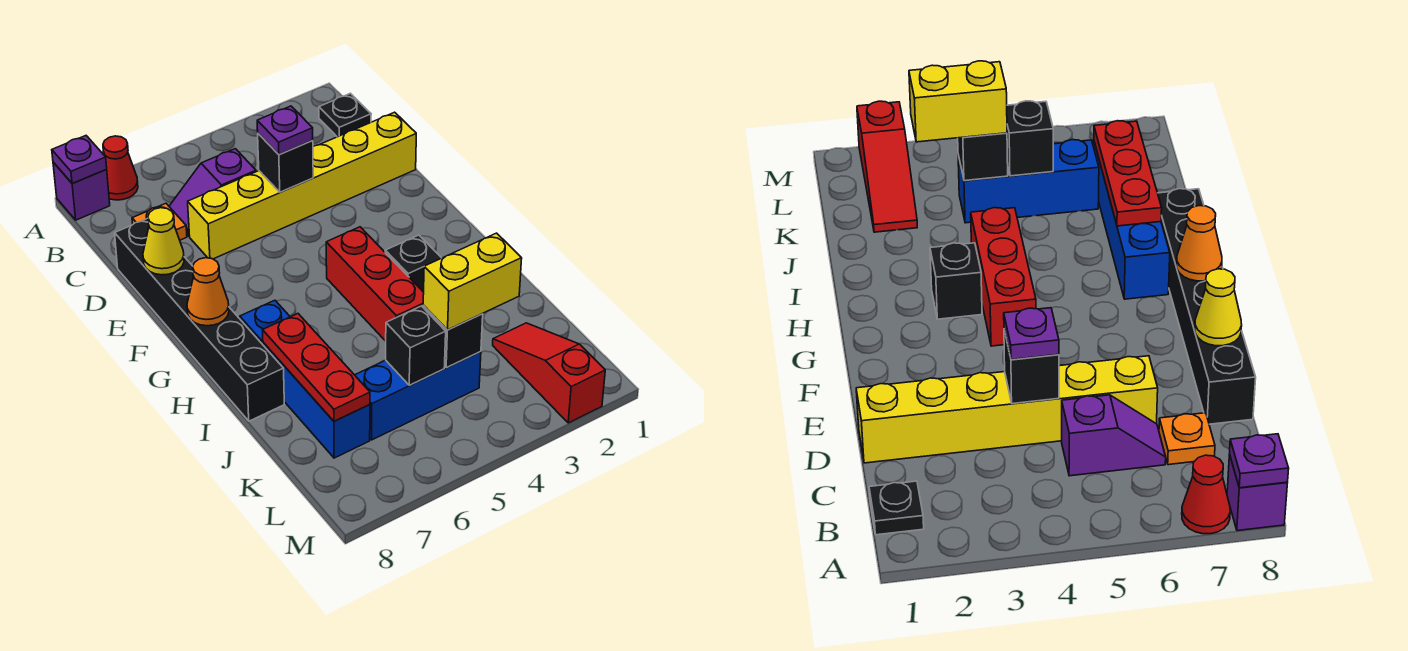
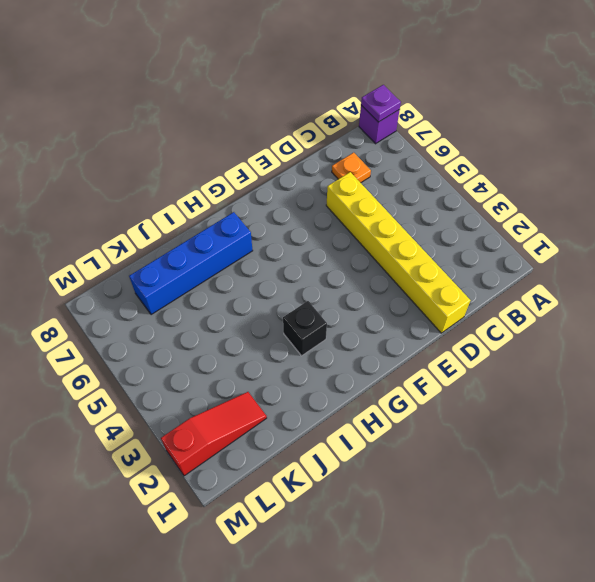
none -> red 1x1 cone [103,136,138,200]
none -> black 1x1 plate [319,93,371,137]
none -> purple 1x2 slope [169,149,256,236]

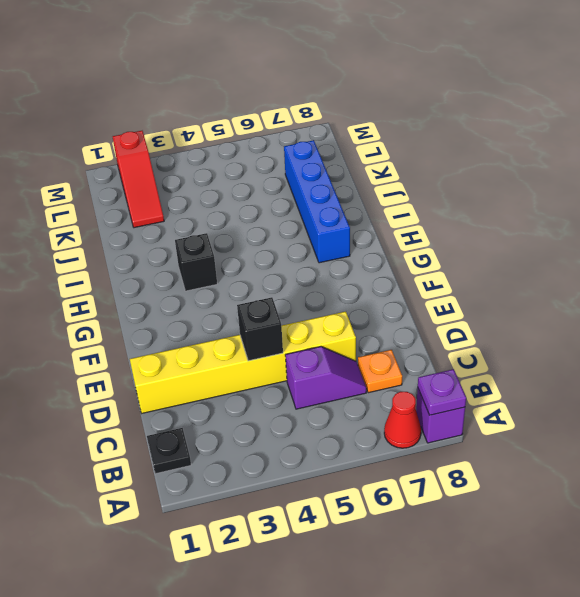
none -> black 1x6 brick [115,218,284,421]
none -> red 1x3 brick [326,227,424,341]
none -> blue 1x3 brick [355,352,481,440]

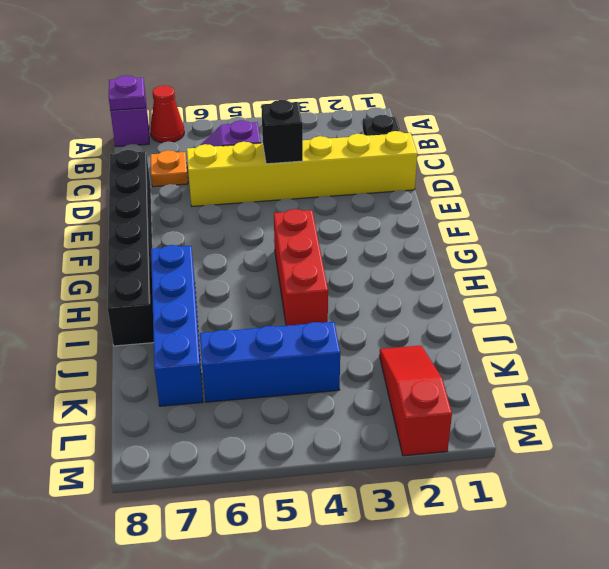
none -> black 1x1 brick [385,235,441,292]
none -> yellow 1x1 cone [143,208,184,275]
none -> orange 1x1 cone [187,258,229,326]

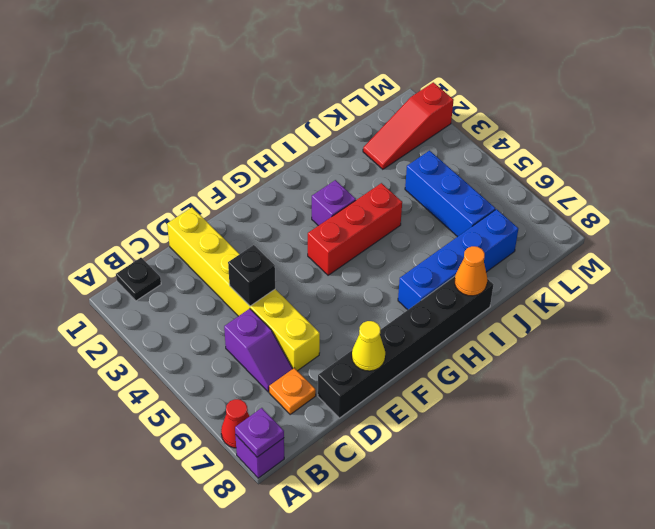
purple 1x1 brick [312,180,356,226] -> black 1x1 brick [385,235,441,292]
orange 1x1 cone [455,246,487,296] -> orange 1x1 cone moved to [187,258,229,326]
none -> red 1x3 plate [263,314,370,421]
none -> black 1x1 brick [423,305,483,368]
none -> black 1x1 brick [386,306,446,385]

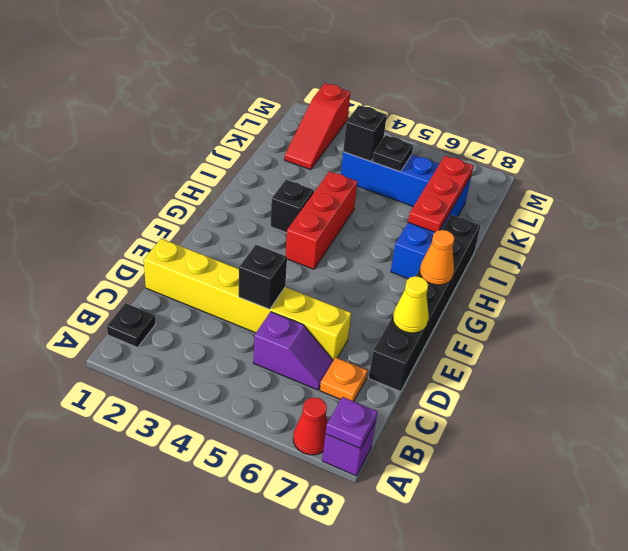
black 1x1 plate [372,135,413,172] -> black 1x1 brick [386,306,446,385]
none -> purple 1x1 plate [257,106,313,155]
none -> yellow 1x2 brick [423,233,522,330]

